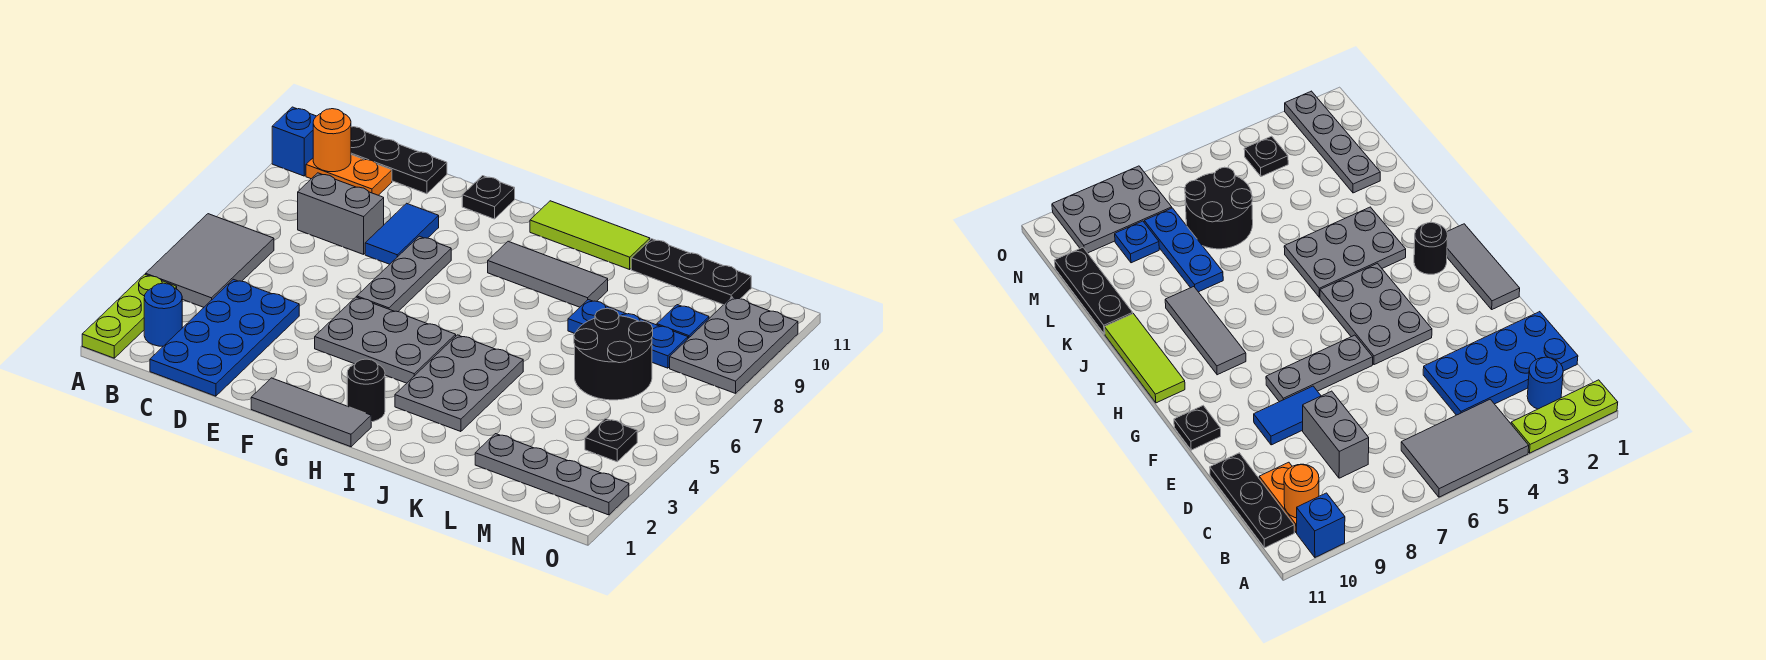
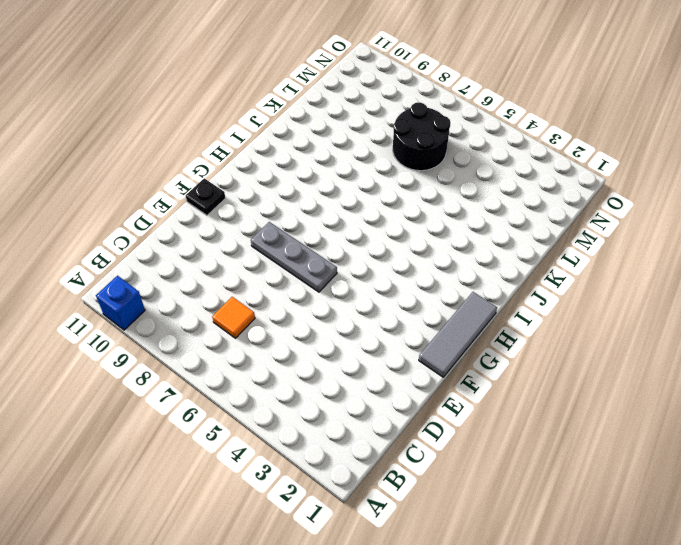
orange 1x1 tile [212,297,255,338] -> none
none -> lime 1x3 plate [82,274,177,358]
none -> grey 2x3 tile [146,214,274,307]
none -> blue 1x1 round brick [144,283,182,346]

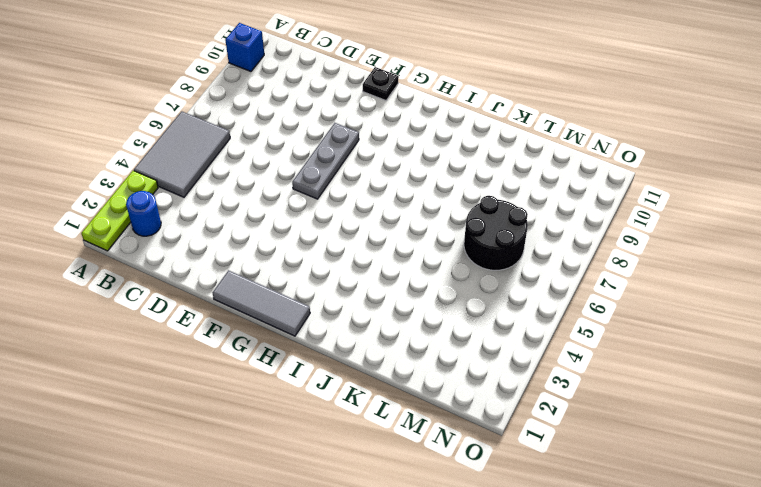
none -> orange 1x2 plate [306,155,392,195]
none -> black 1x3 plate [351,127,447,194]
none -> blue 2x4 plate [150,279,299,396]

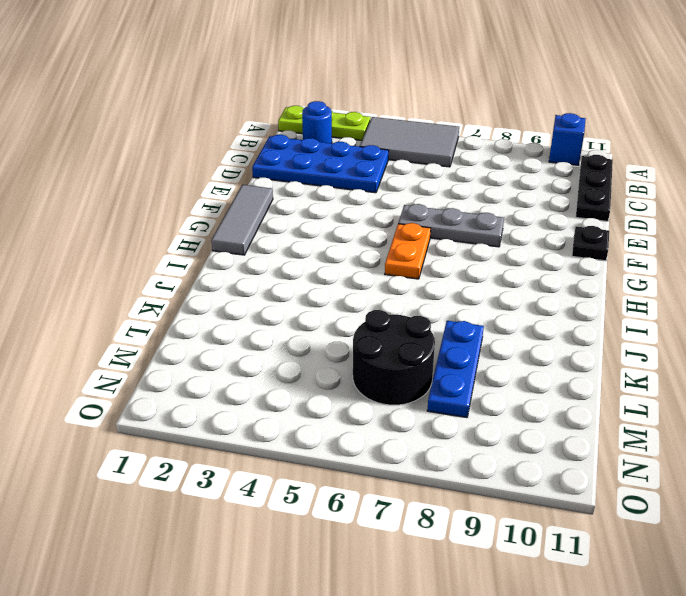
orange 1x2 plate [385,223,431,279] -> orange 1x2 plate moved to [306,155,392,195]
none -> grey 1x2 brick [298,173,384,254]
none -> blue 1x2 tile [365,203,439,264]
none -> grey 2x3 plate [315,297,456,383]

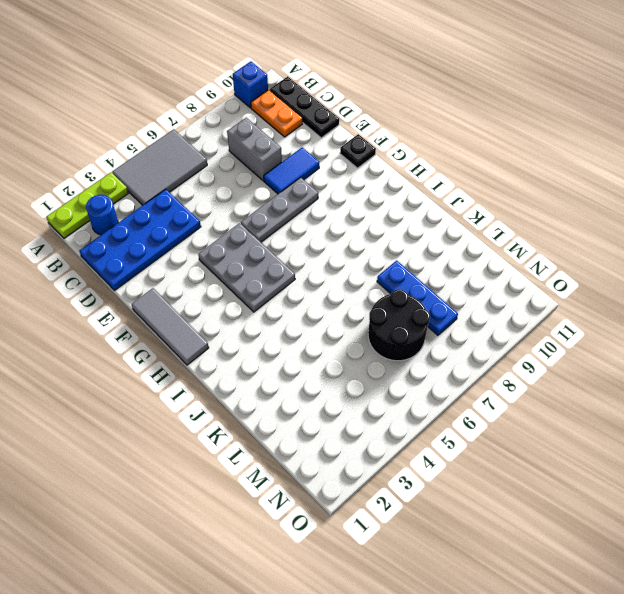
none -> black 1x1 round brick [347,359,385,422]
none -> grey 1x3 tile [488,241,608,307]
none -> lime 1x3 tile [530,201,650,269]

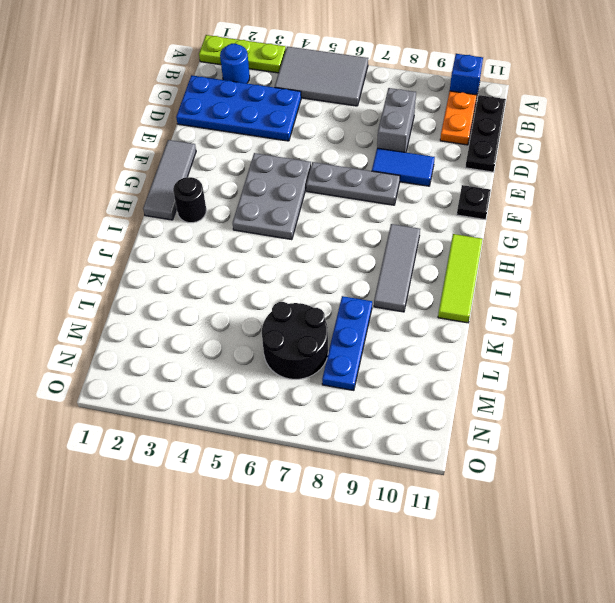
none -> grey 2x3 plate [395,335,523,432]
none -> black 1x3 plate [631,239,751,305]
none -> grey 1x4 plate [475,434,629,515]

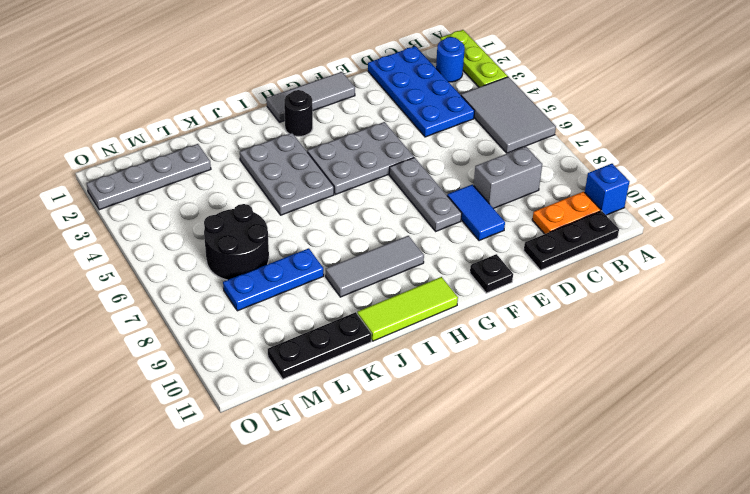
none -> blue 1x1 plate [657,305,709,338]
none -> black 1x1 plate [585,418,637,462]
none -> grey 2x3 plate [670,297,798,393]

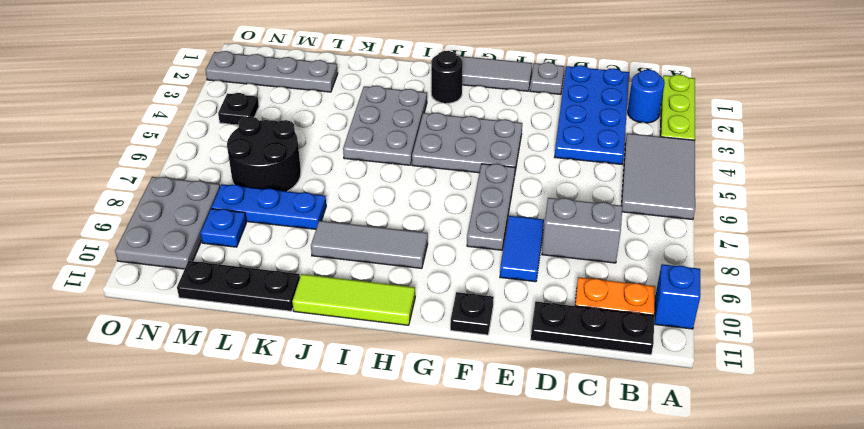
grey 1x1 plate [530,62,564,94] -> none
none -> orange 1x1 round brick [313,109,351,172]

